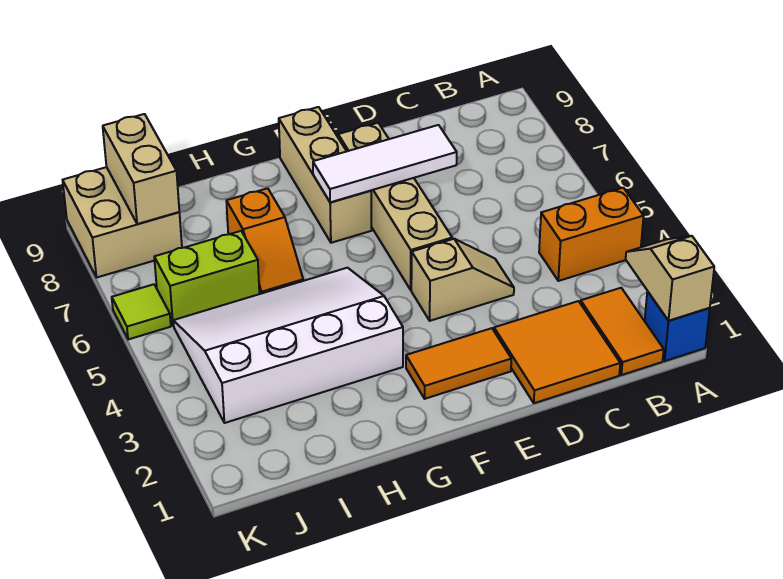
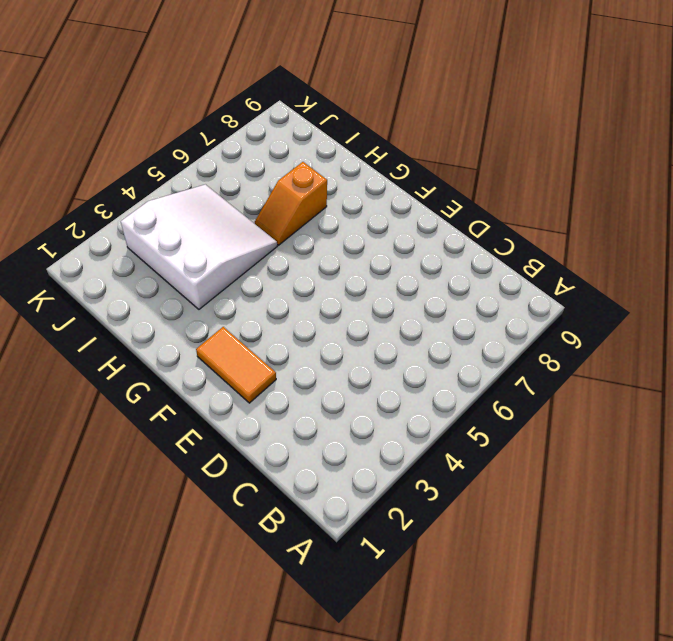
white 3x3 slope [121,184,277,309] -> white 3x4 slope [173,268,403,423]
none -> blue 1x1 brick [645,291,710,361]
none -> orange 1x2 brick [539,188,644,281]
none -> orange 1x2 tile [581,288,664,375]

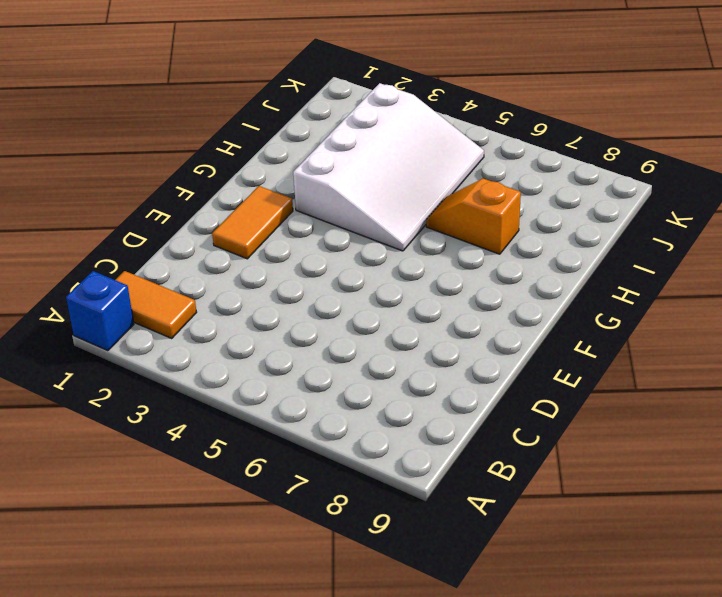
none -> orange 1x2 brick [539,188,644,281]
none -> orange 2x2 tile [494,301,620,403]
none -> tan 1x2 slope [411,239,514,321]

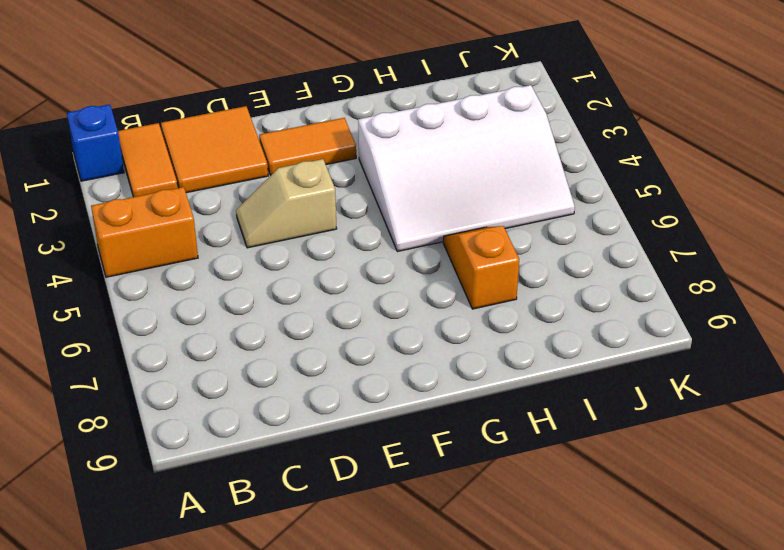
none -> tan 1x4 brick [338,123,452,290]
none -> tan 1x3 brick [279,107,372,243]
none -> lime 1x2 brick [154,231,259,326]

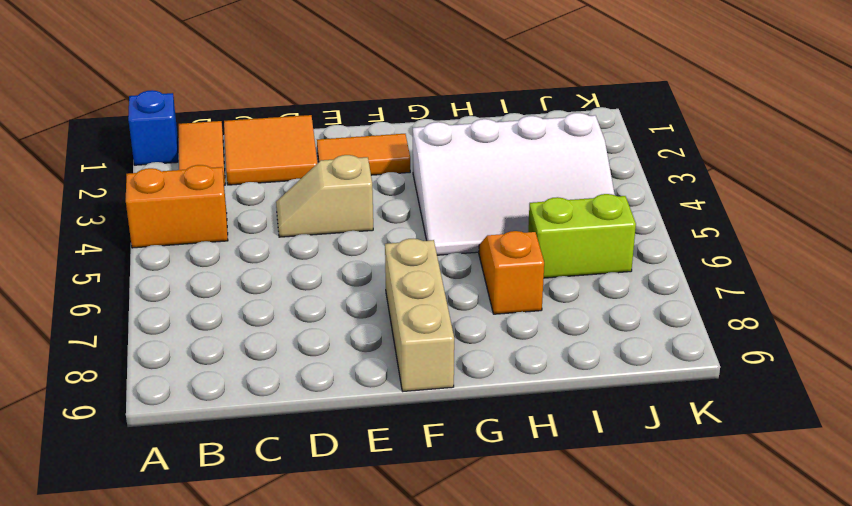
none -> tan 1x4 brick [338,123,452,290]
none -> tan 2x2 brick [63,167,182,277]
none -> lime 1x1 tile [112,284,171,340]

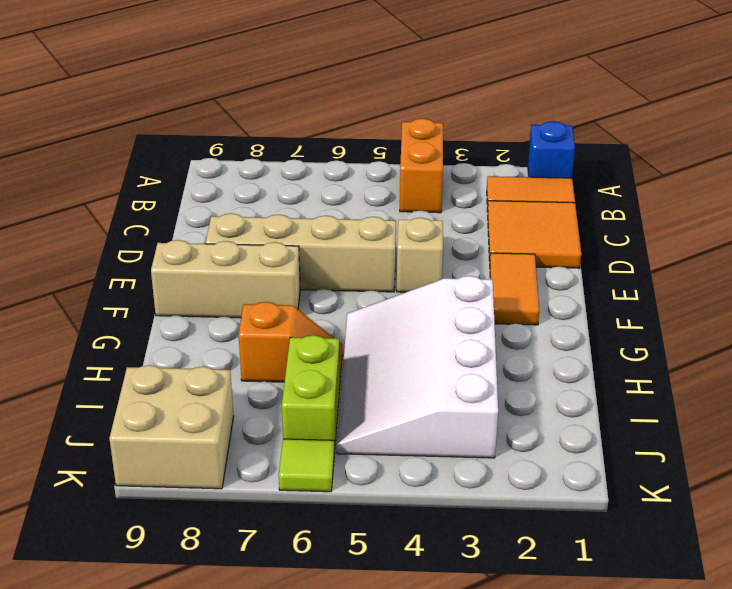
none -> tan 1x2 slope [626,236,714,321]
none -> white 1x3 tile [313,125,457,202]
none -> tan 1x2 brick [103,114,179,224]

